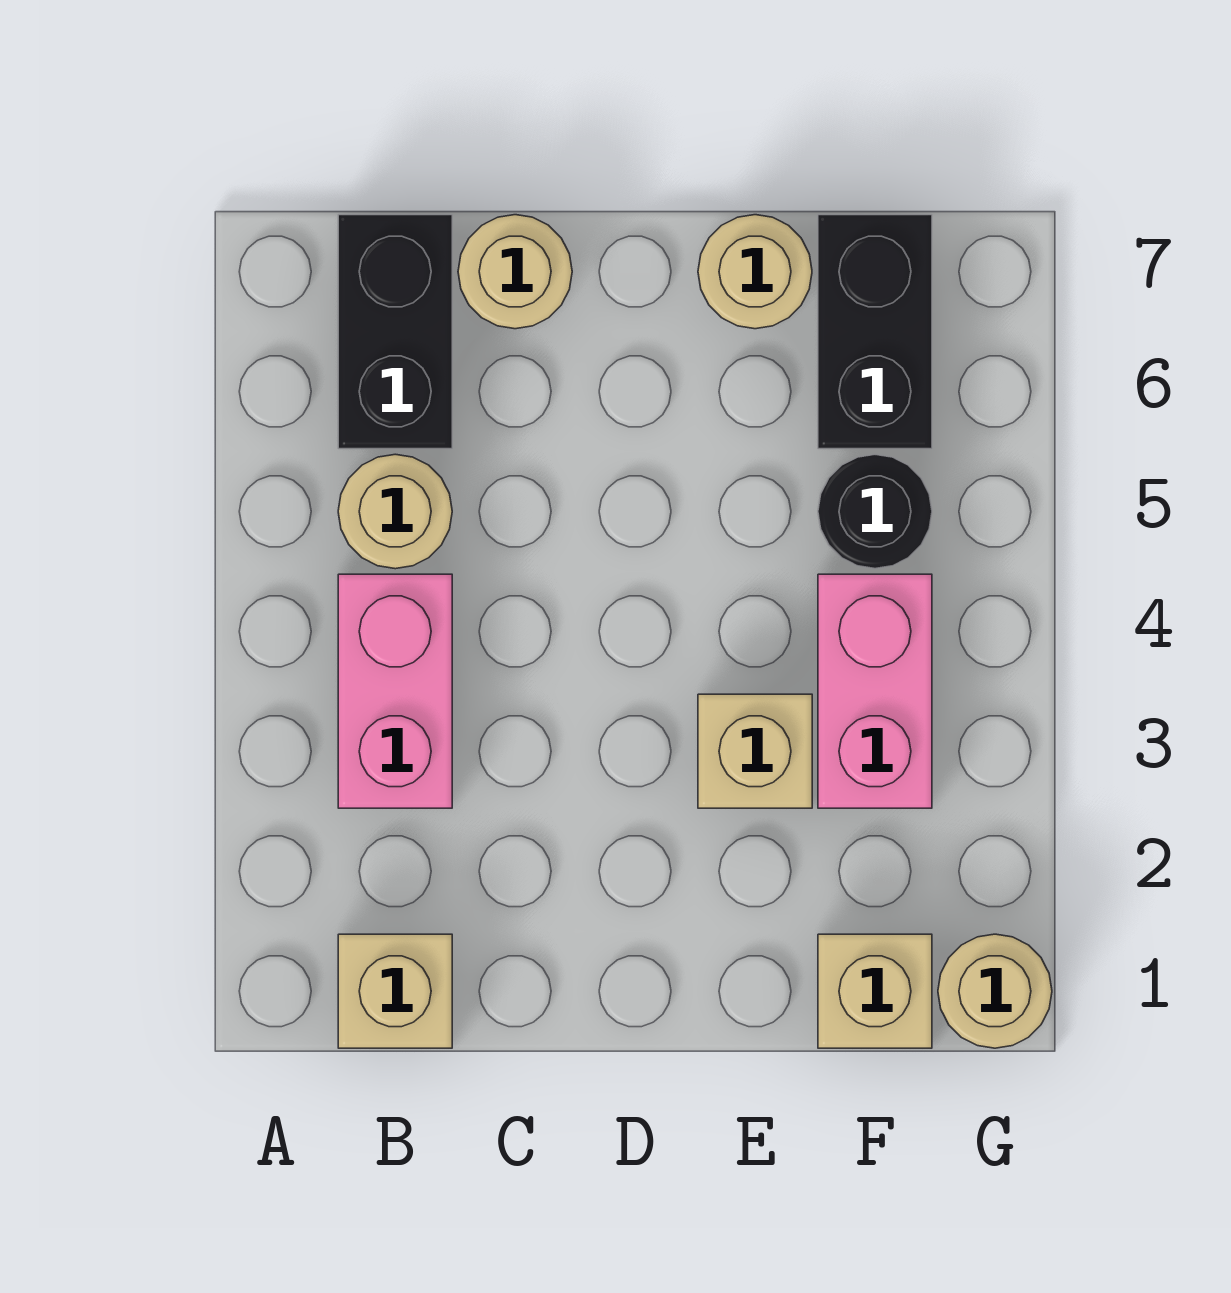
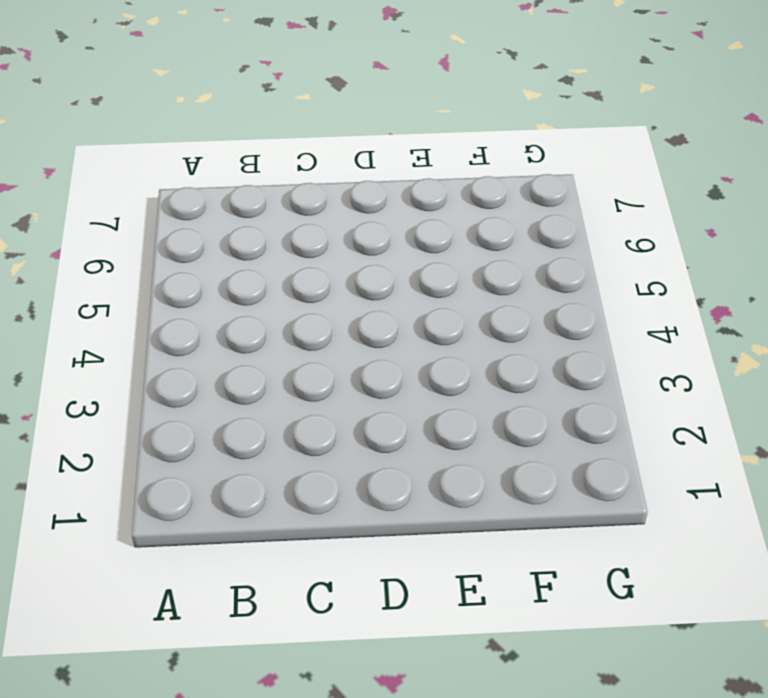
none -> tan 1x1 brick [338,934,452,1048]
none -> pink 1x2 brick [338,574,452,808]
none -> tan 1x1 round brick [338,454,452,569]

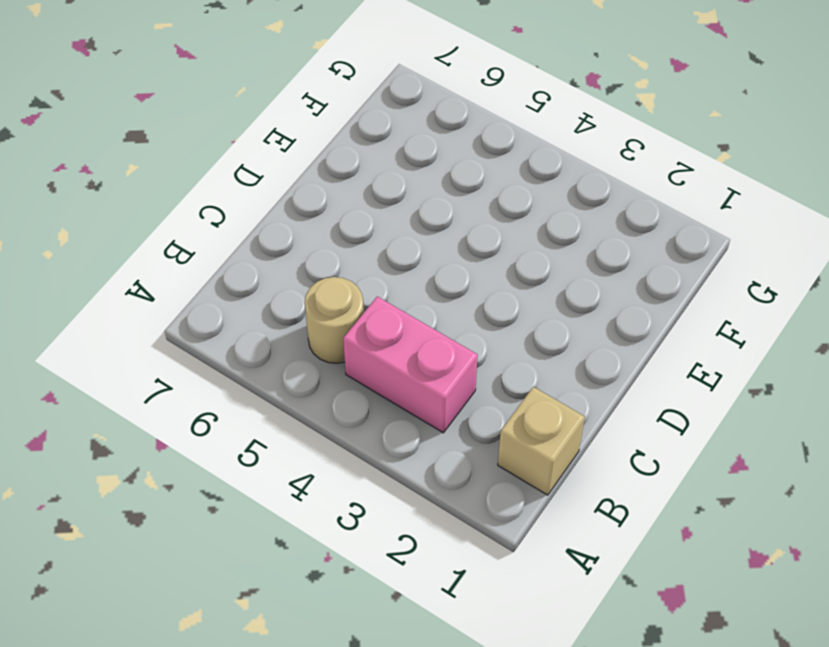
none -> black 1x2 brick [338,215,452,449]
none -> tan 1x1 round brick [458,215,572,329]
none -> tan 1x1 brick [698,694,812,808]

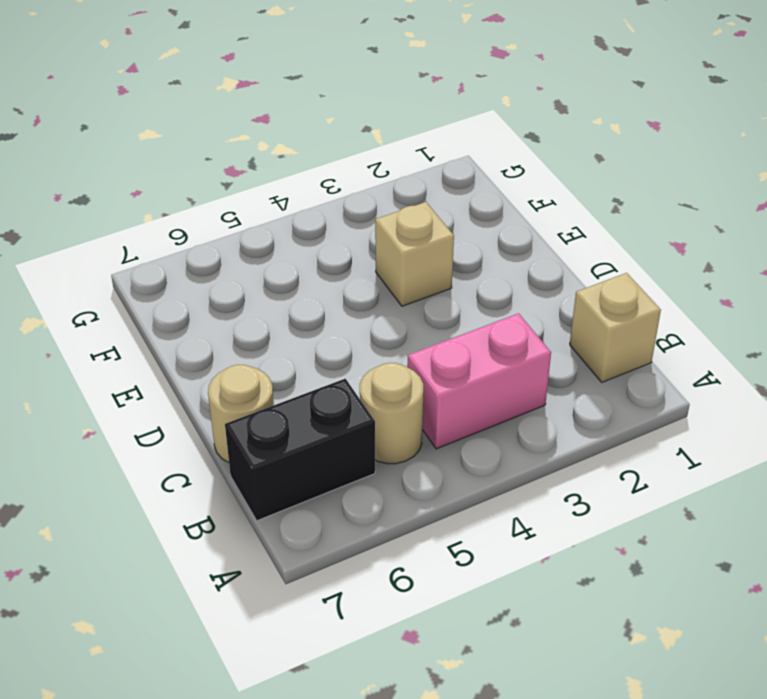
none -> tan 1x1 round brick [698,215,812,329]
none -> tan 1x1 brick [818,934,932,1048]
none -> pink 1x2 brick [818,574,932,808]

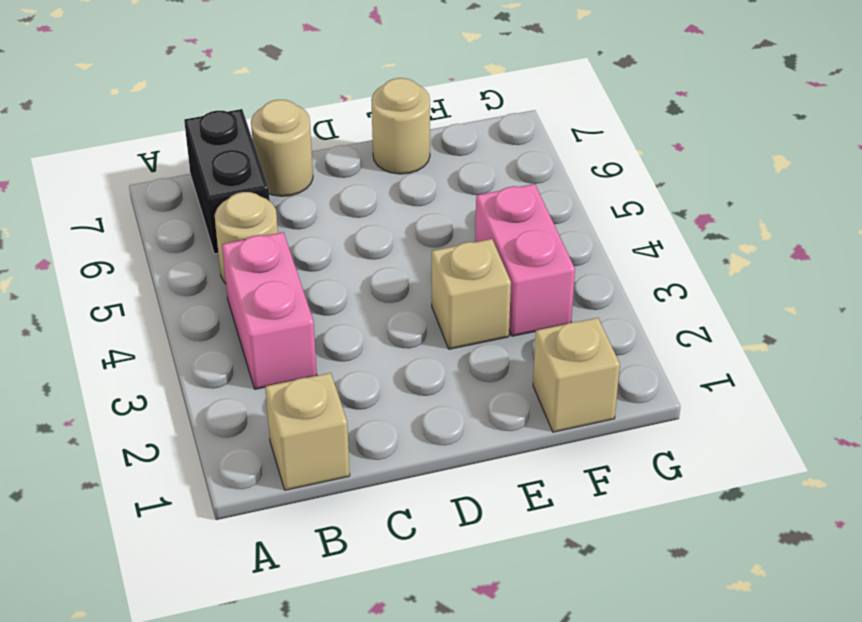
none -> black 1x1 round brick [818,455,932,569]
none -> black 1x2 brick [818,215,932,449]
none -> tan 1x1 round brick [938,934,1052,1048]

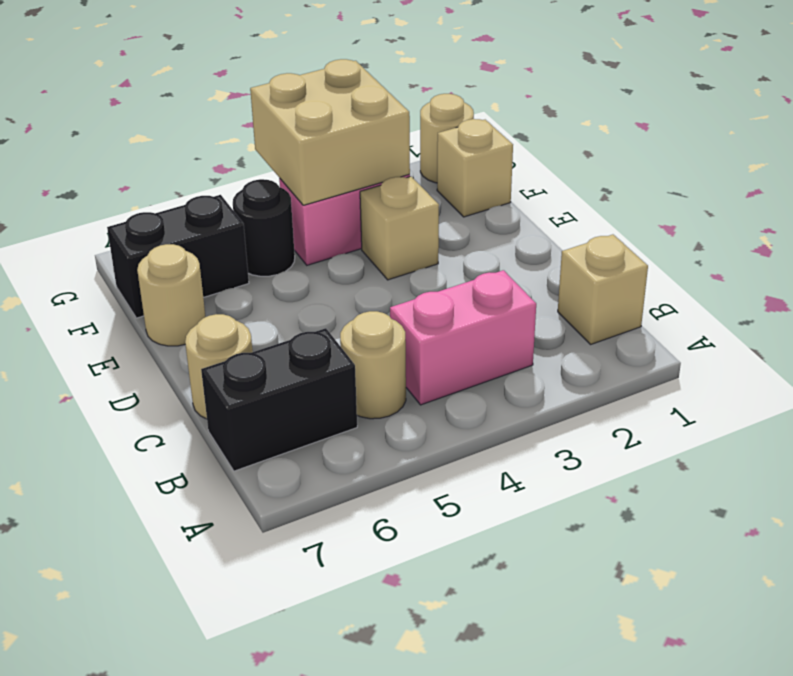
tan 2x2 brick [250,59,410,205] -> none

